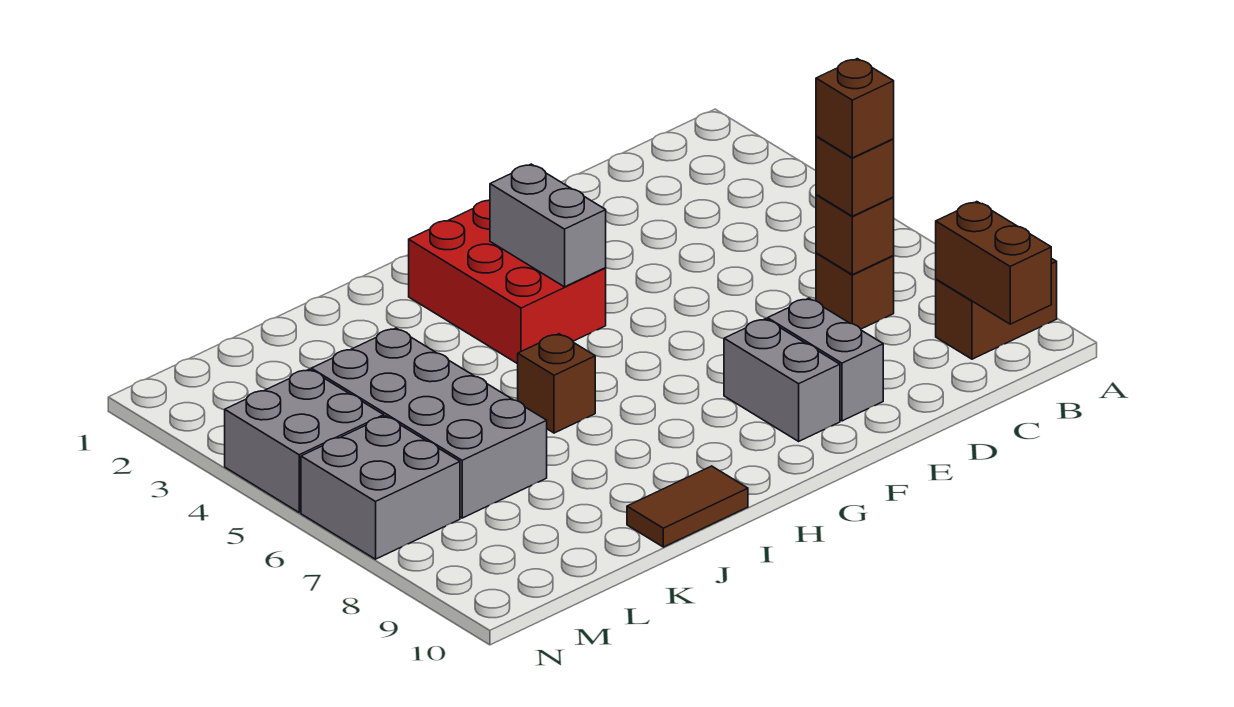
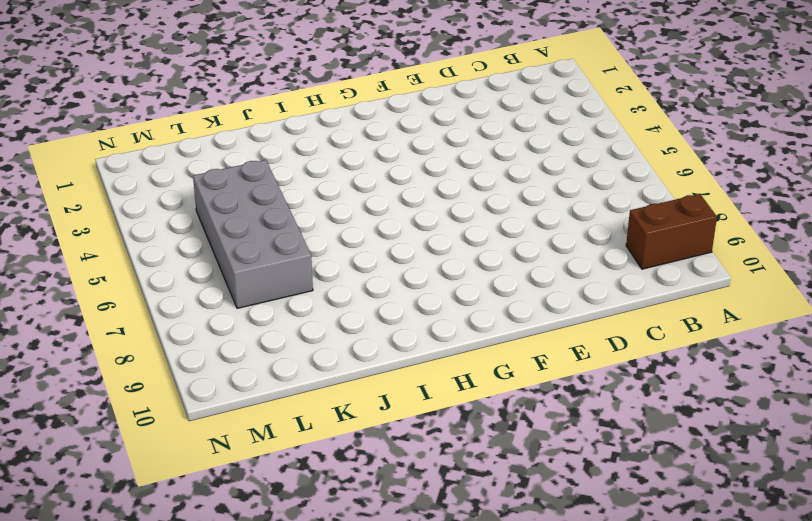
none -> brown 1x1 brick [816,253,894,329]
none -> grey 1x2 brick [768,298,883,421]
none -> grey 1x2 brick [724,319,840,441]

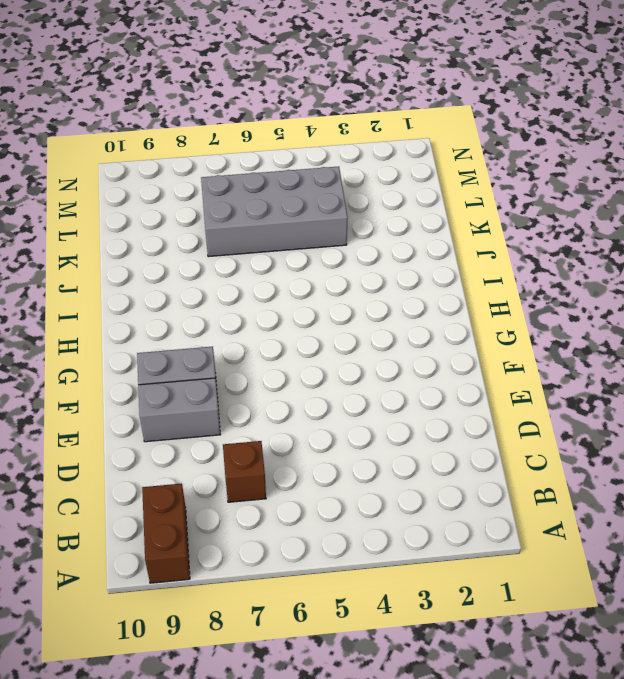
none -> red 2x3 brick [409,200,606,364]
none -> brown 1x1 brick [518,334,595,433]
none -> brown 1x2 tile [627,466,748,547]

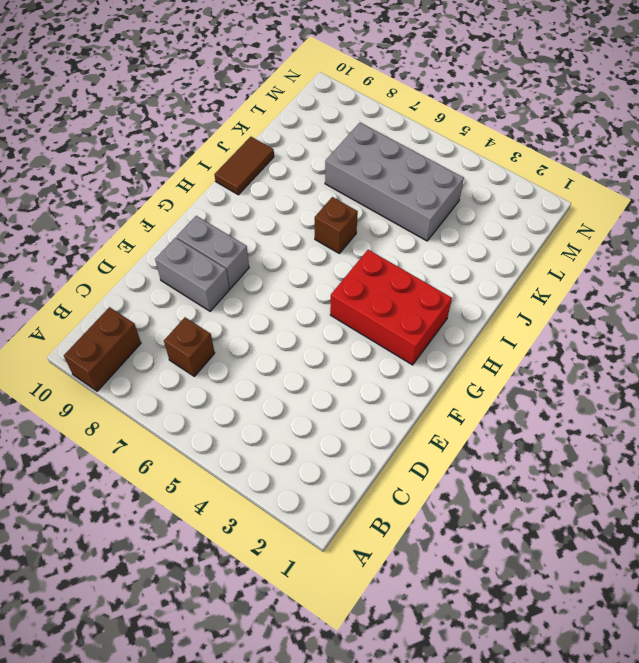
none -> grey 2x2 brick [225,369,384,512]
none -> grey 2x2 brick [301,416,460,559]
none -> brown 1x2 brick [936,202,1051,324]

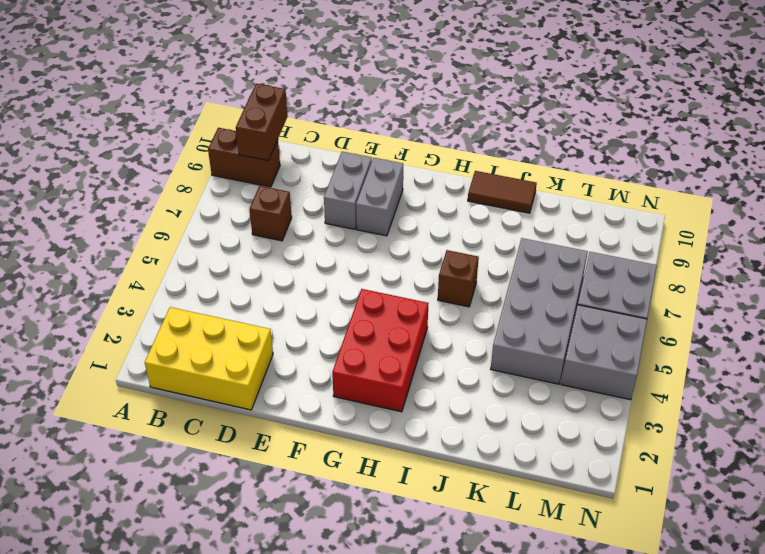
yellow 2x3 brick [145,307,273,410] -> none
none -> brown 1x1 brick [816,195,894,275]
none -> grey 1x2 brick [490,164,606,287]
none -> brown 1x1 brick [816,136,894,216]

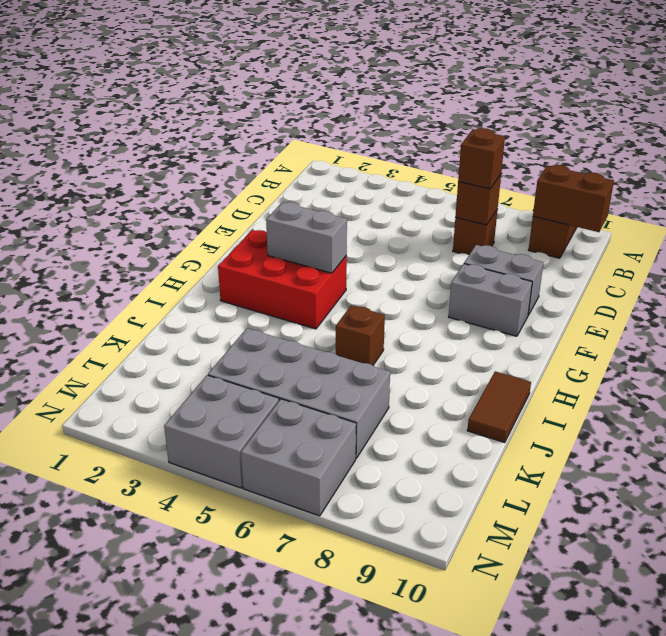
none -> brown 1x1 brick [816,59,894,158]

